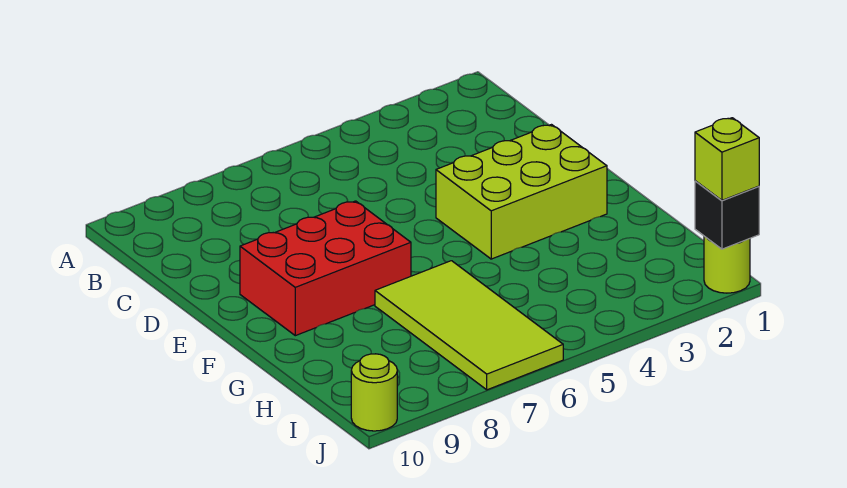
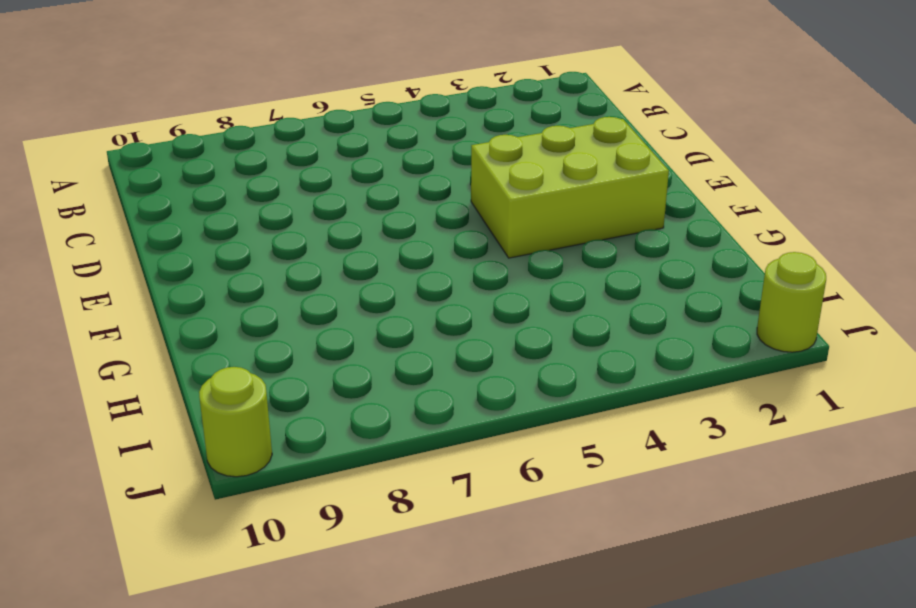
none -> red 2x3 brick [240,201,411,336]
none -> lime 2x4 tile [375,261,563,390]

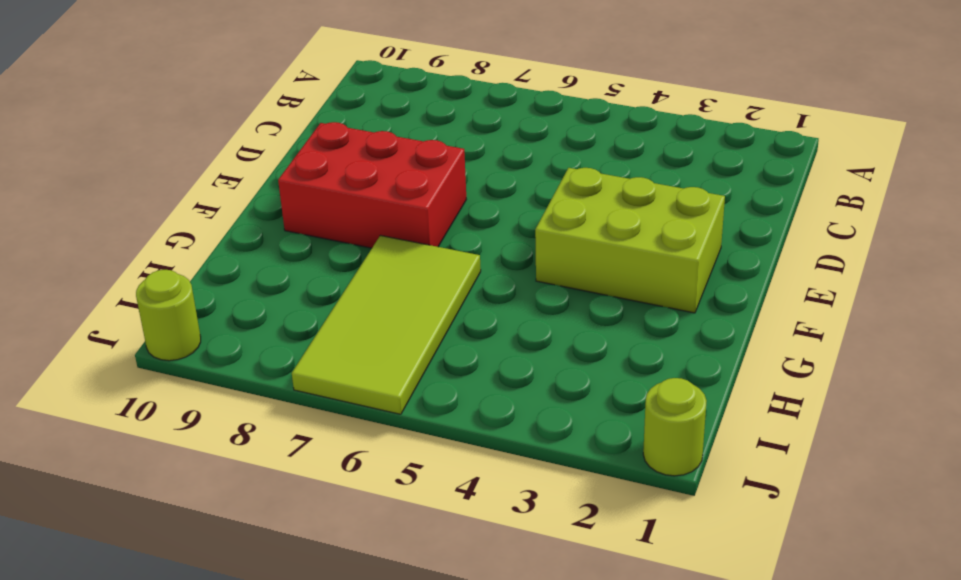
none -> black 1x1 brick [695,181,759,249]
none -> lime 1x1 brick [695,118,759,200]

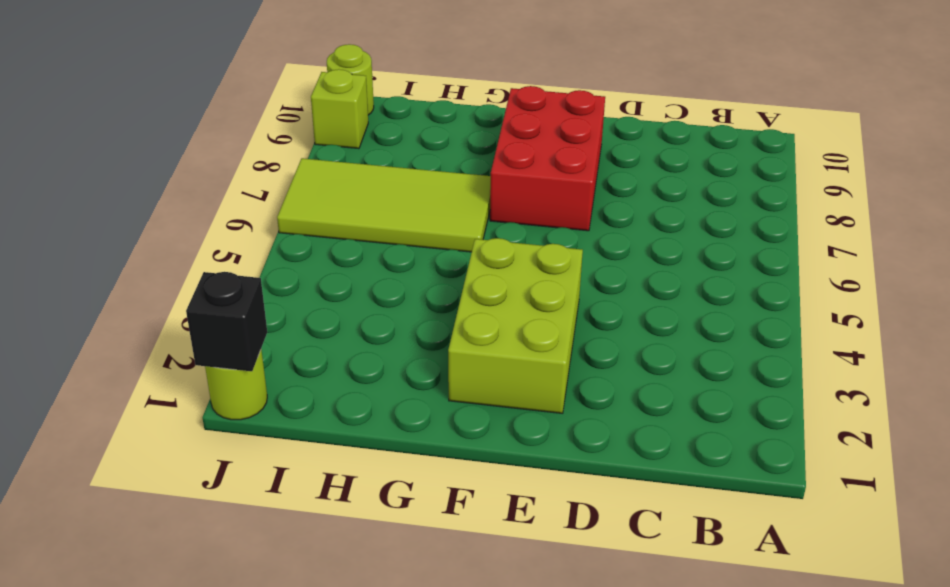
lime 1x1 brick [311,69,368,149] -> lime 1x1 brick moved to [695,118,759,200]

